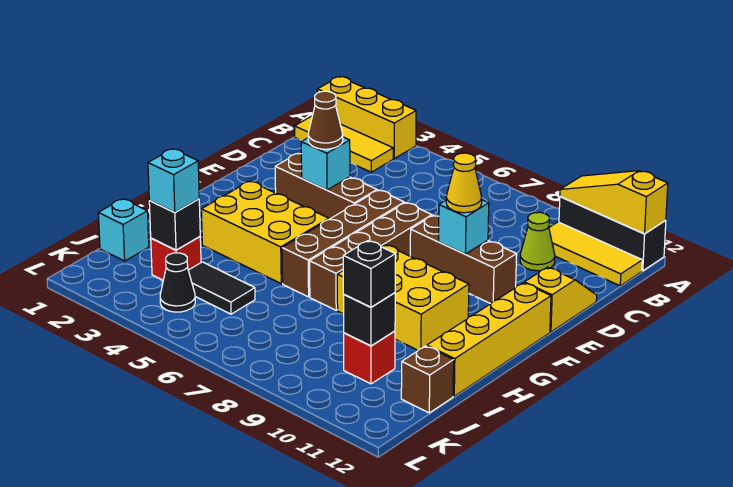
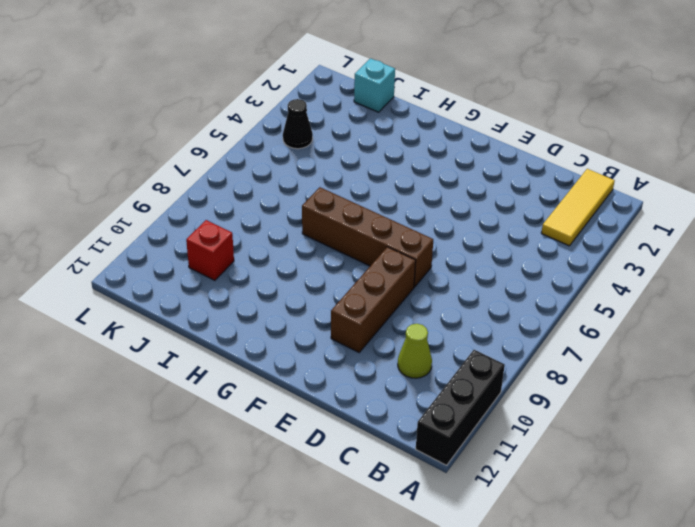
none -> yellow 1x3 brick [317,77,416,158]
none -> yellow 1x3 tile [549,222,642,286]
none -> yellow 1x2 slope [524,267,597,332]

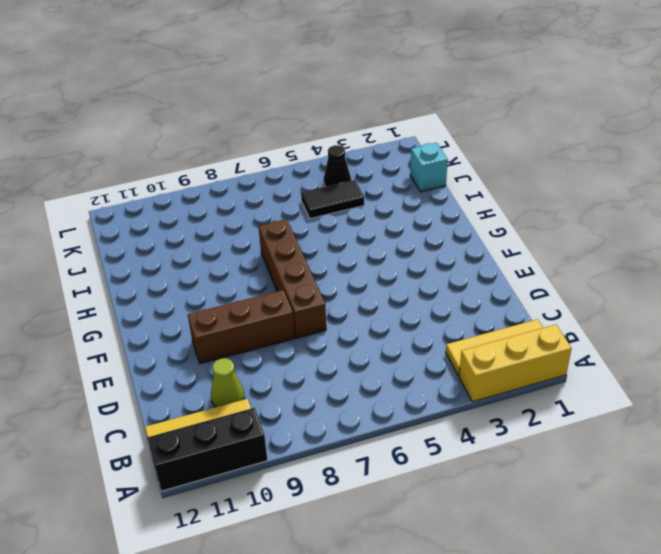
none -> yellow 1x2 slope [524,267,597,332]
none -> brown 1x3 brick [275,154,377,219]
none -> brown 1x4 brick [282,190,404,297]

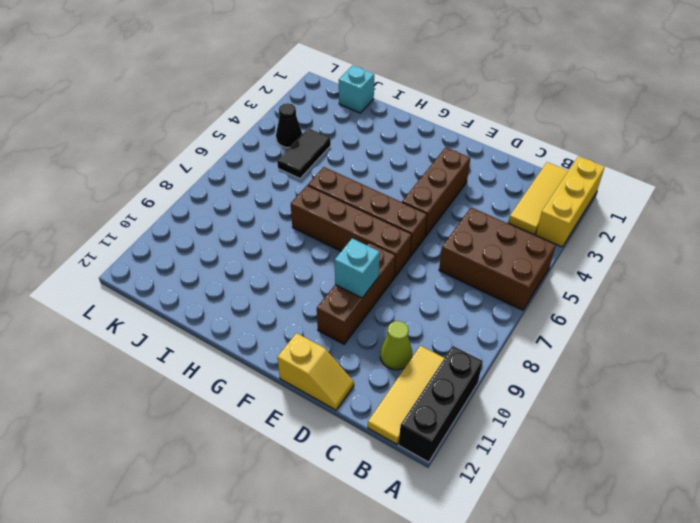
brown 2x3 brick [439,207,556,310] -> none
none -> yellow 1x4 brick [427,283,551,396]
none -> yellow 2x3 brick [201,181,329,283]
none -> yellow 2x3 brick [337,245,469,350]

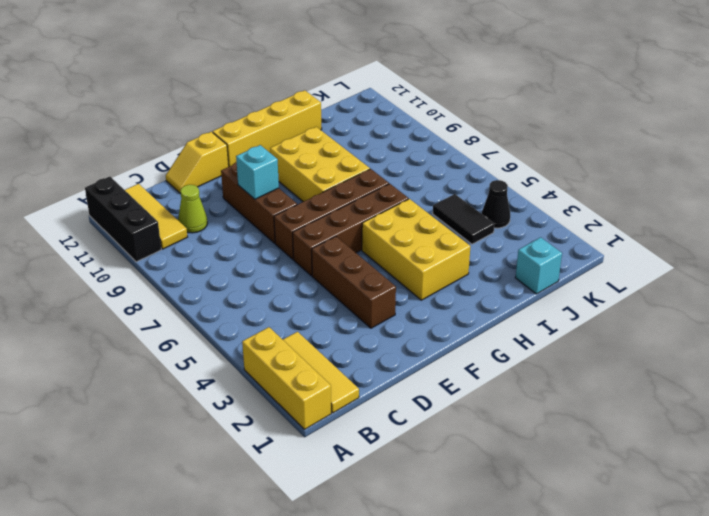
none -> red 1x1 brick [151,237,201,280]
none -> red 1x1 brick [344,331,395,384]
none -> brown 1x1 brick [401,346,454,413]

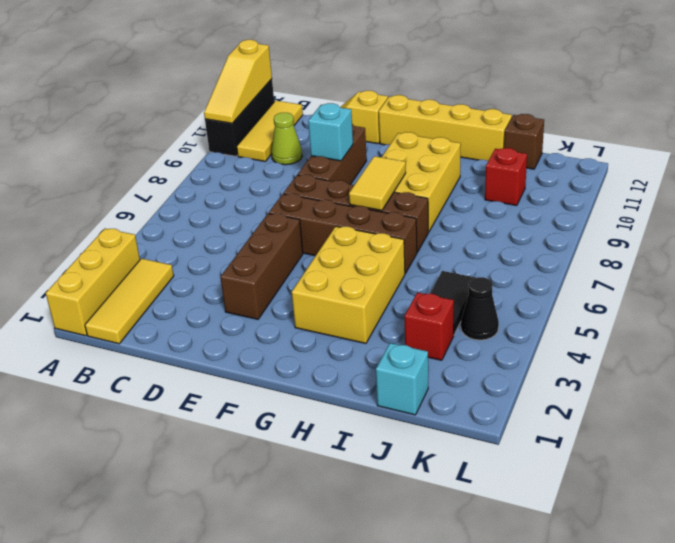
yellow 1x2 tile [349,156,406,210] -> none
none -> cyan 1x1 brick [301,137,350,190]
none -> black 1x1 brick [149,199,200,250]
none -> black 1x1 brick [344,293,395,346]

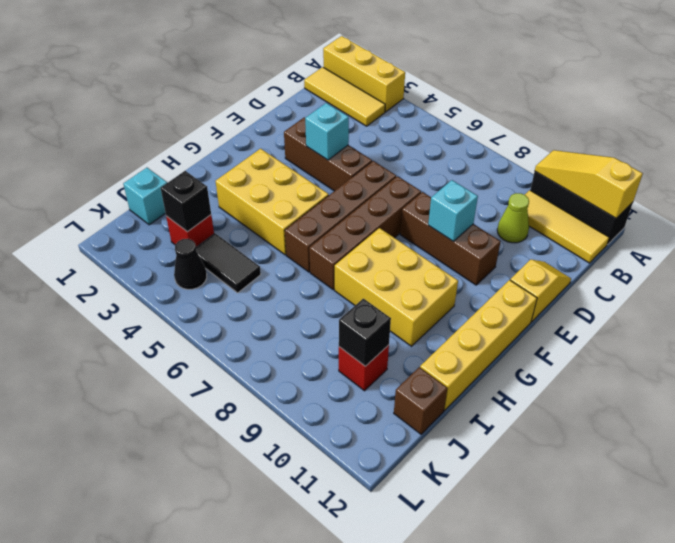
none -> brown 1x1 cone [308,91,343,149]
none -> yellow 1x1 cone [446,153,482,213]
none -> cyan 1x1 brick [148,149,199,213]

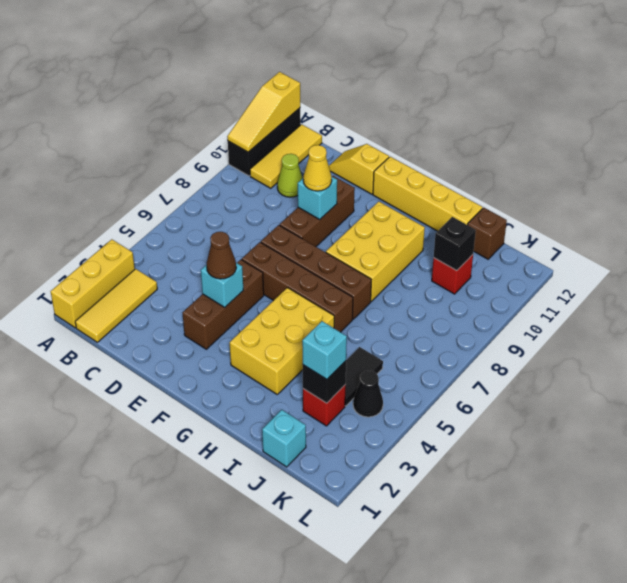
none -> black 1x1 brick [343,241,396,307]

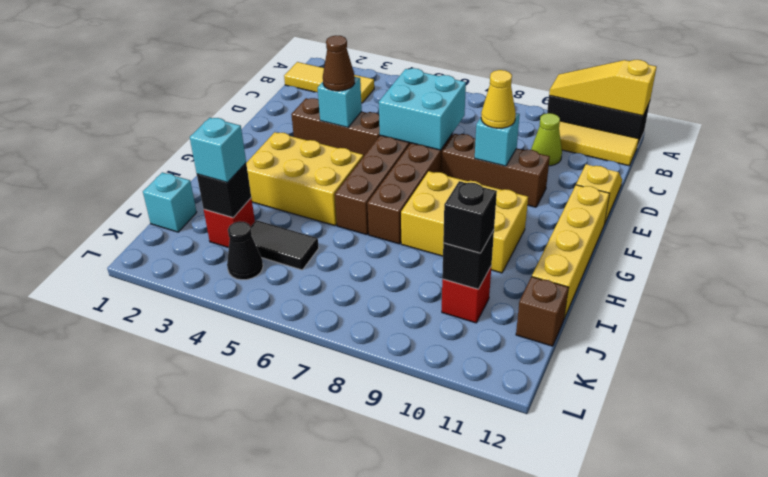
cyan 2x2 brick [379,68,466,150] -> none
none -> yellow 1x3 brick [317,77,416,158]

